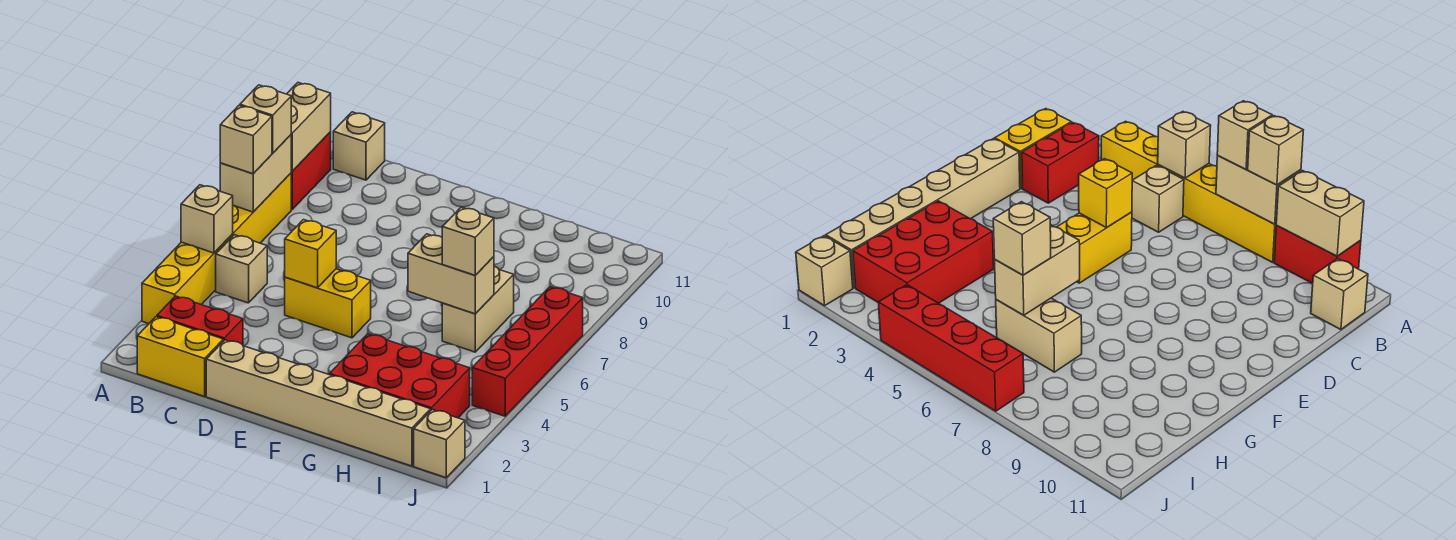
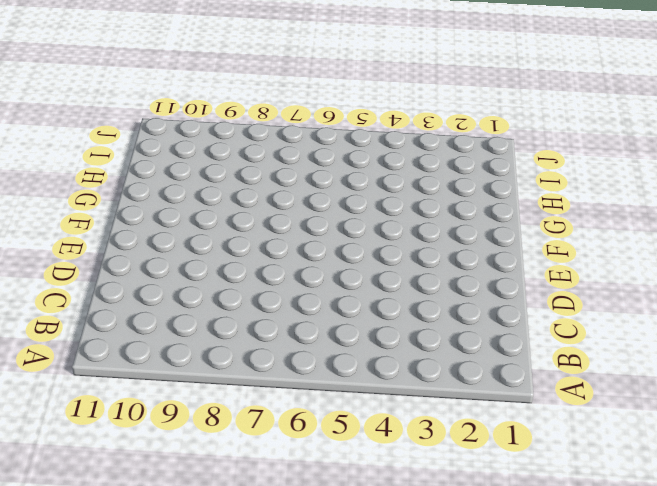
none -> yellow 1x6 brick [142,173,291,324]
none -> red 1x2 brick [291,132,331,209]
none -> yellow 1x2 brick [137,317,223,396]

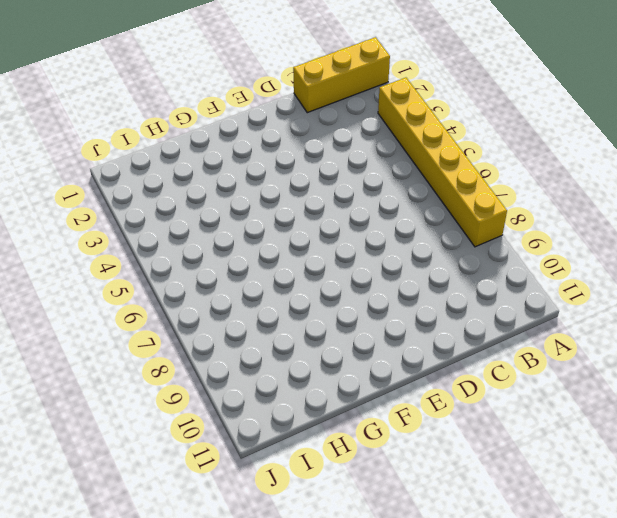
yellow 1x3 brick [293,37,390,113] -> yellow 1x2 brick [137,317,223,396]
none -> red 1x2 brick [291,132,331,209]
none -> red 1x2 brick [157,296,243,345]
none -> tan 1x1 brick [216,235,267,303]

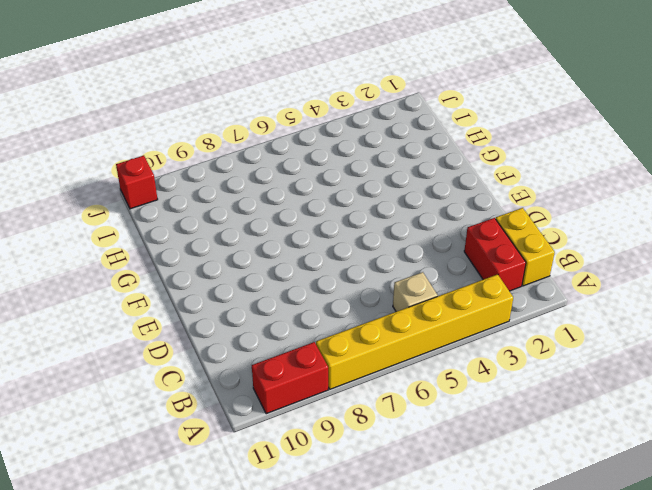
red 1x1 brick [116,155,158,209] -> none
none -> tan 1x1 brick [333,112,385,180]
none -> tan 1x6 brick [206,340,431,466]
none -> yellow 1x2 brick [285,269,371,338]

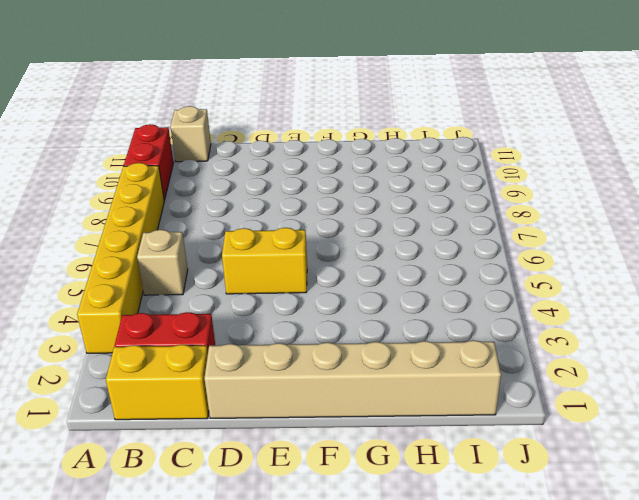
none -> red 2x3 brick [330,334,470,418]
none -> tan 1x2 brick [442,266,514,352]
none -> tan 1x1 brick [414,409,465,478]

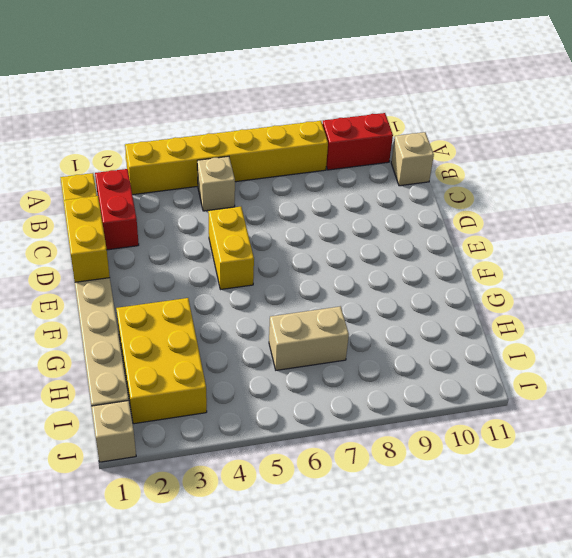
yellow 1x2 brick [63,196,110,282] -> none
yellow 2x3 brick [116,298,207,424] -> red 2x3 brick [330,334,470,418]
none -> red 1x4 brick [472,287,583,416]
none -> tan 1x1 brick [181,185,233,253]
none -> tan 1x2 brick [220,135,291,212]

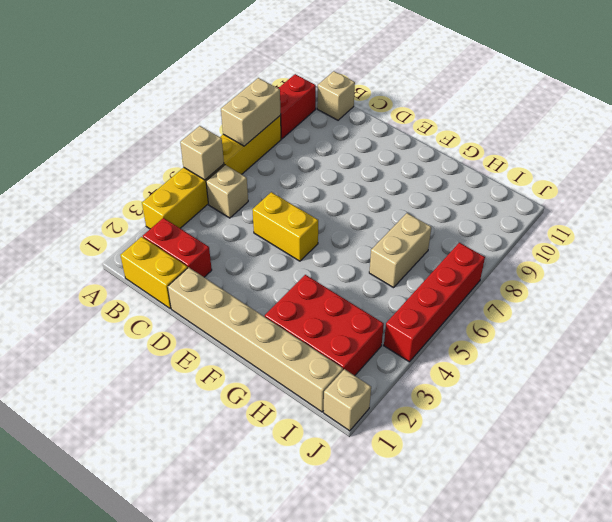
none -> tan 1x2 brick [287,83,331,171]
none -> yellow 1x1 brick [285,220,336,288]
none -> tan 1x2 brick [408,234,494,314]

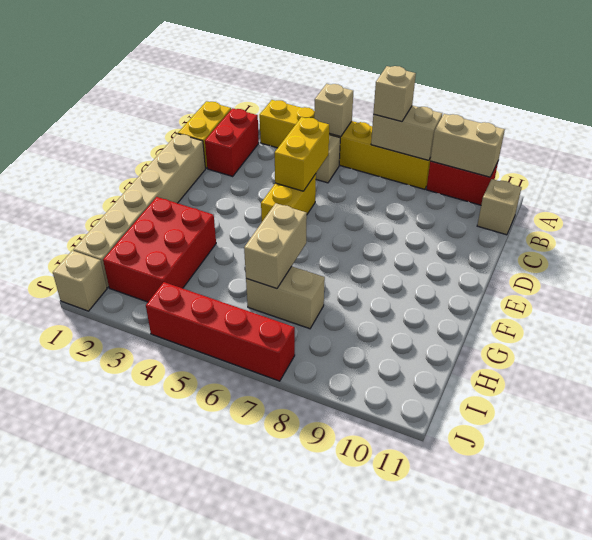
yellow 1x2 brick [275,117,329,191] -> yellow 1x1 brick [285,220,336,288]
none -> tan 1x1 brick [240,85,291,153]
none -> tan 1x1 brick [442,207,494,275]

